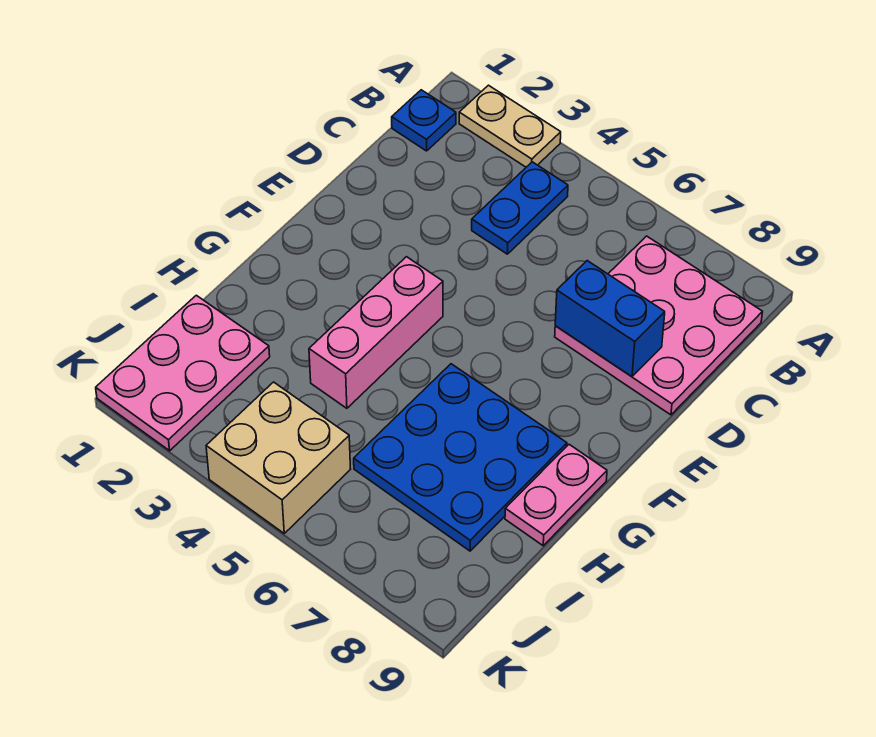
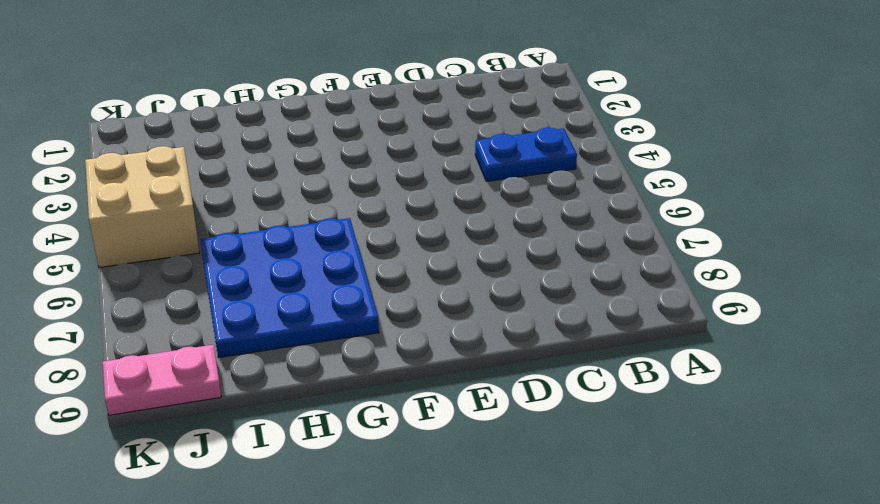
pink 1x2 plate [103,345,221,415] -> pink 1x2 plate moved to [505,444,607,546]
none -> tan 1x2 plate [459,85,561,167]
none -> blue 1x1 plate [392,90,456,151]

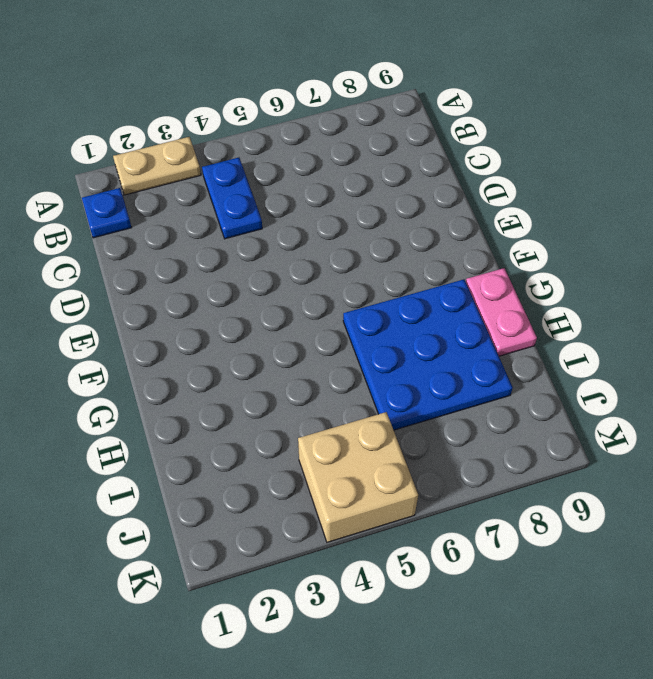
none -> pink 3x3 plate [555,236,762,415]
none -> pink 1x3 brick [309,257,443,408]

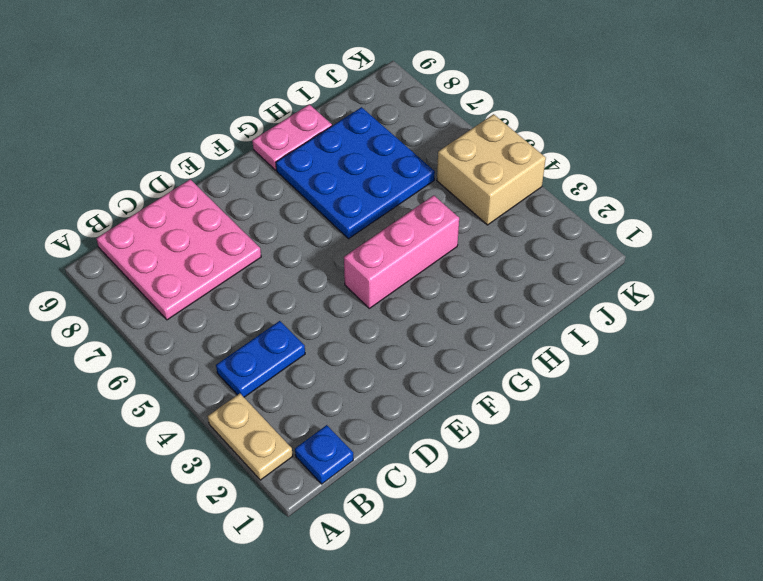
none -> pink 2x3 plate [96,295,270,451]
none -> blue 1x2 brick [555,261,665,377]

